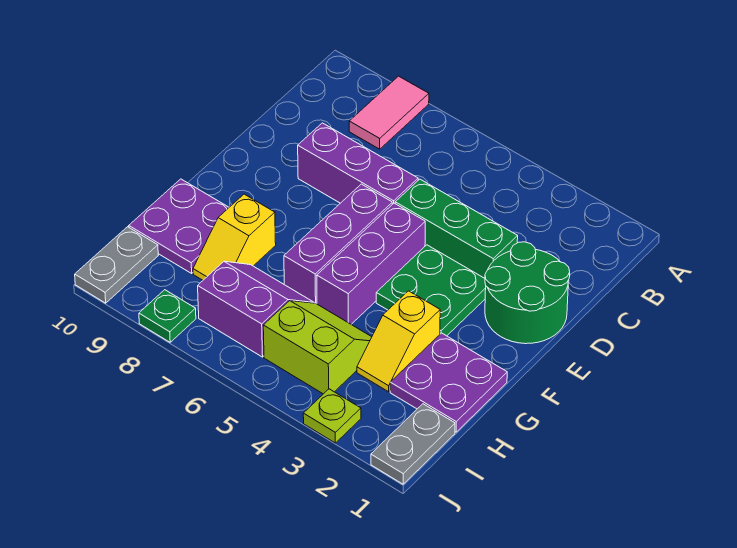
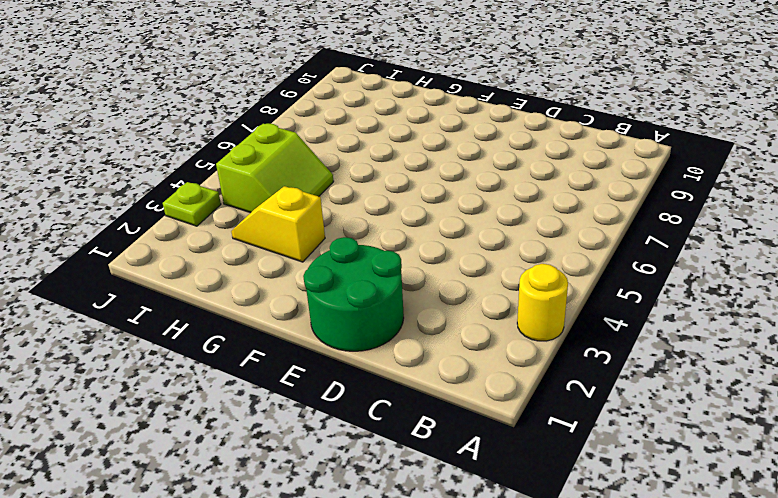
yellow 1x1 round brick [517,264,568,341] -> none
none -> pink 1x2 tile [349,76,429,149]
none -> green 1x3 brick [395,179,518,278]
none -> purple 1x3 brick [298,123,418,204]

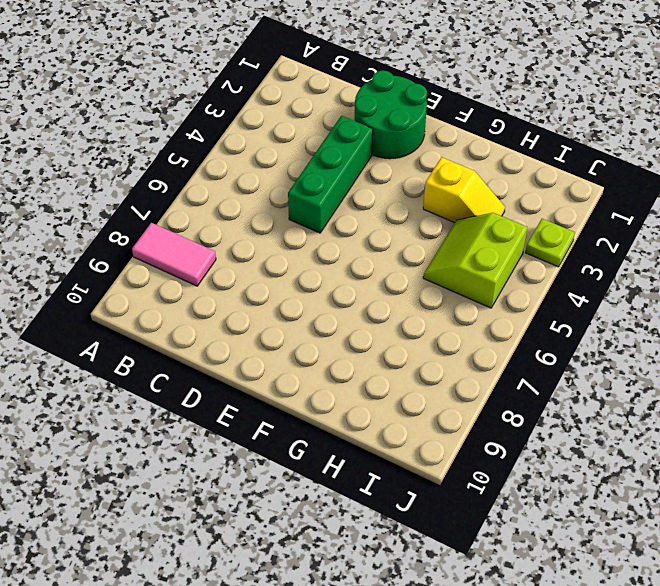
none -> purple 1x3 brick [298,123,418,204]
none -> green 2x2 plate [376,245,486,336]
none -> purple 1x3 brick [317,203,425,324]

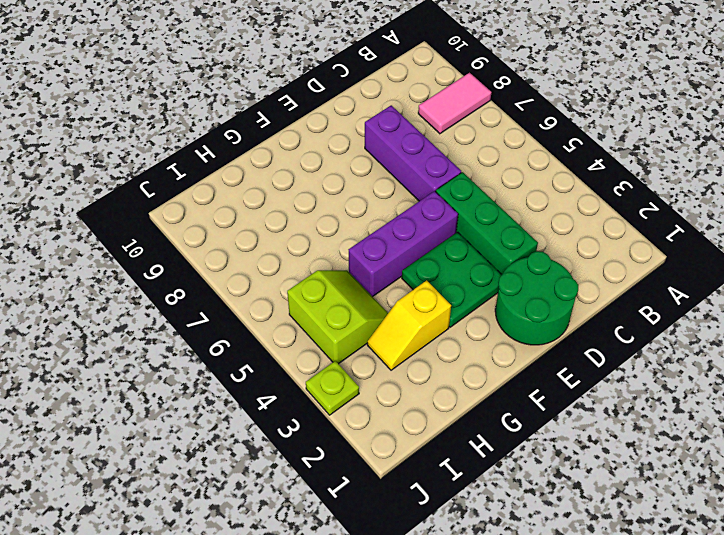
none -> purple 1x3 brick [284,184,392,304]
none -> purple 2x2 plate [390,333,507,432]
none -> yellow 1x2 slope [193,194,276,280]

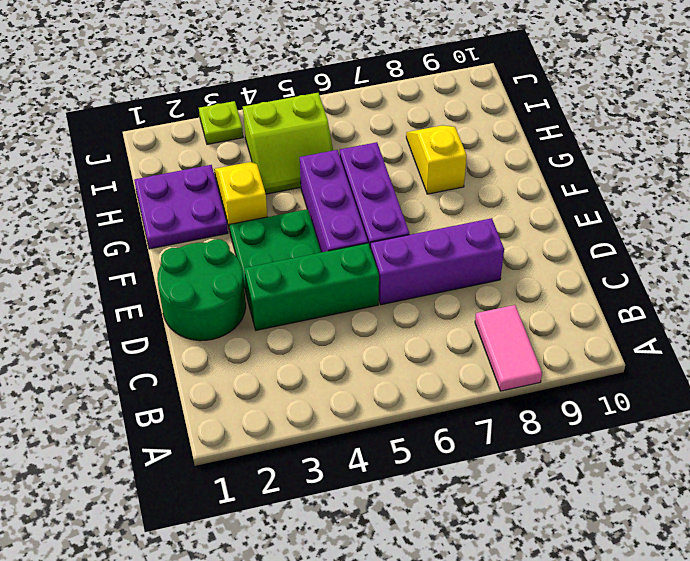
none -> purple 2x2 plate [129,179,229,273]
none -> purple 2x2 slope [198,261,314,357]
none -> grey 1x2 plate [371,404,455,484]

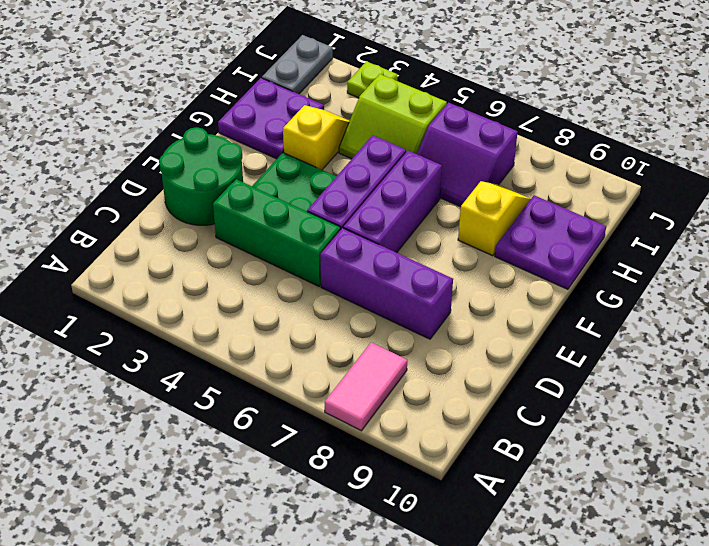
none -> grey 1x2 plate [75,227,158,303]
none -> green 1x1 plate [139,290,196,342]

